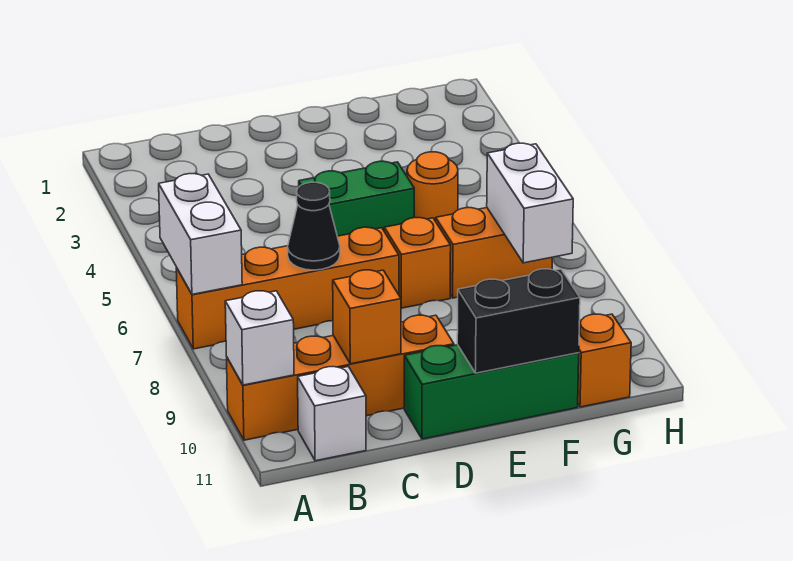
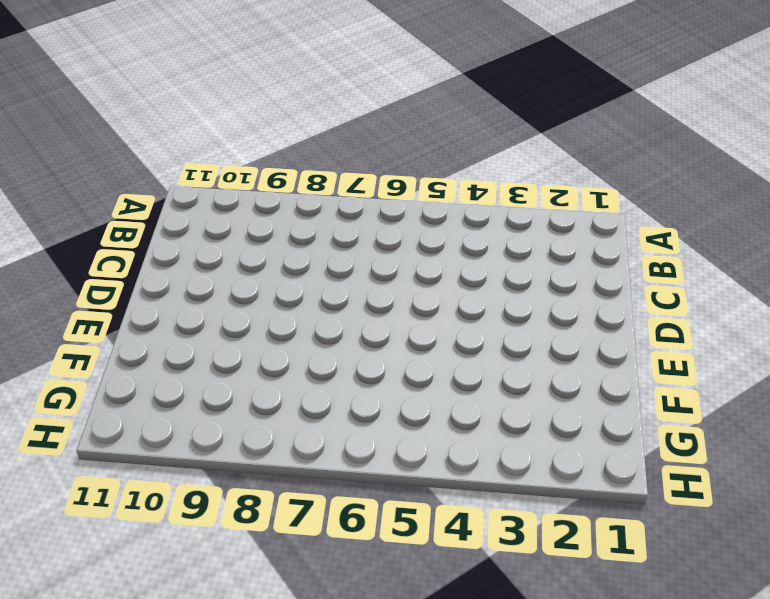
none -> orange 1x4 brick [176,227,399,349]
none -> orange 1x4 brick [227,315,454,440]
none -> white 1x1 brick [298,367,366,461]

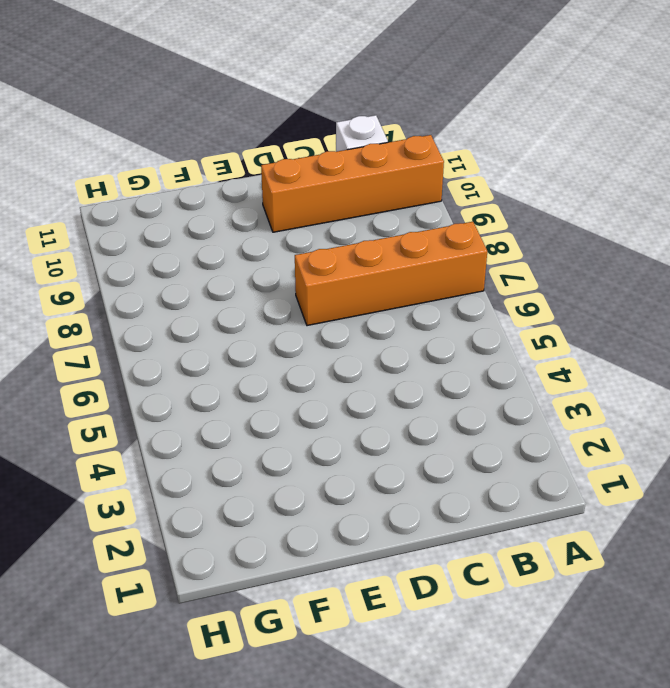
none -> green 1x2 brick [299,161,414,236]
none -> green 1x3 brick [404,345,579,439]
none -> orange 1x1 brick [384,218,451,308]

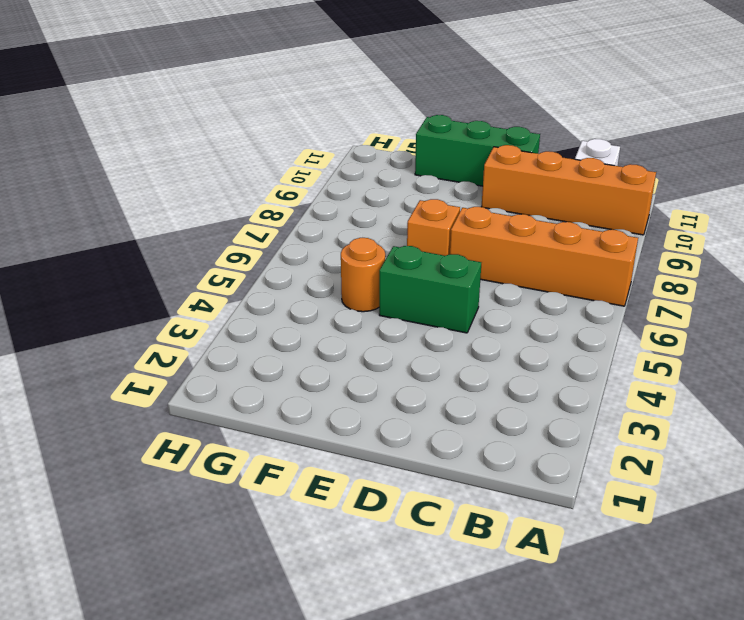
none -> orange 1x2 brick [436,208,552,298]
none -> orange 1x1 brick [578,314,631,407]
none -> white 1x2 brick [159,174,242,294]

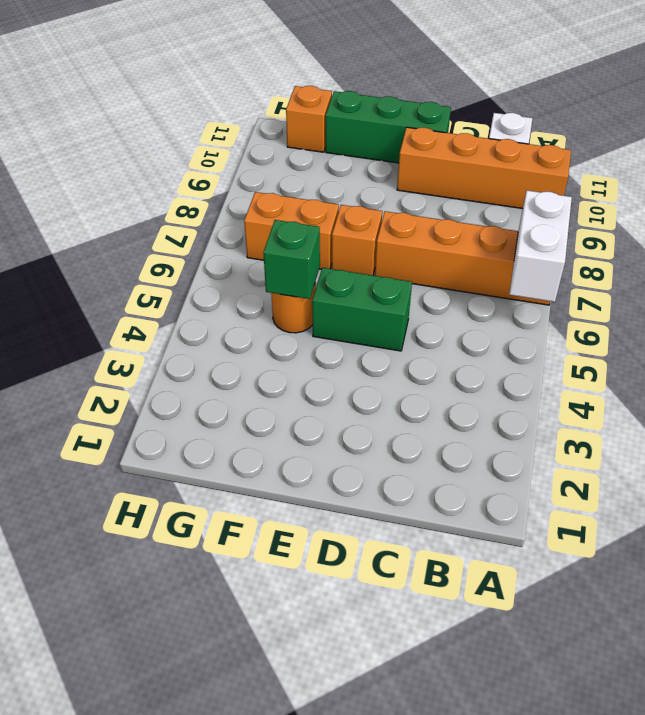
green 1x1 brick [263,220,320,299] -> none
none -> white 1x1 brick [225,291,294,385]
none -> black 1x1 cone [288,182,340,270]
none -> orange 1x1 brick [333,270,401,364]

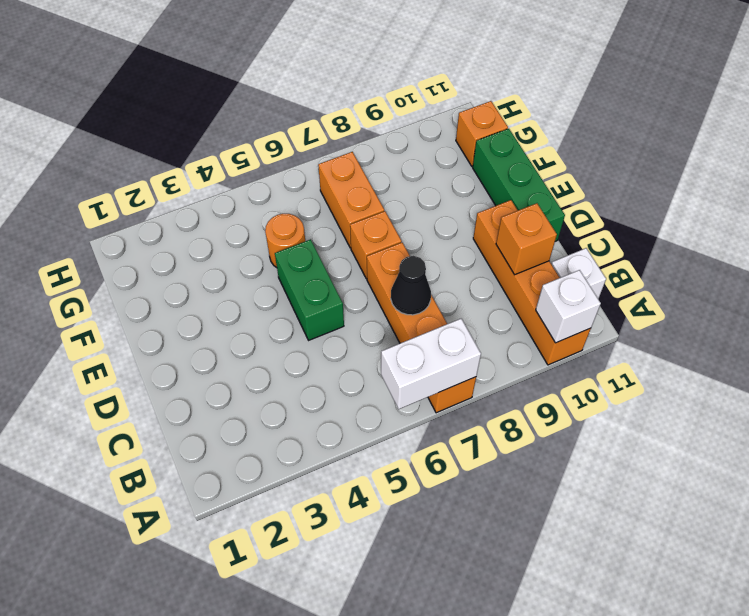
none -> black 1x2 brick [457,269,580,373]
none -> white 1x2 brick [487,143,573,263]

